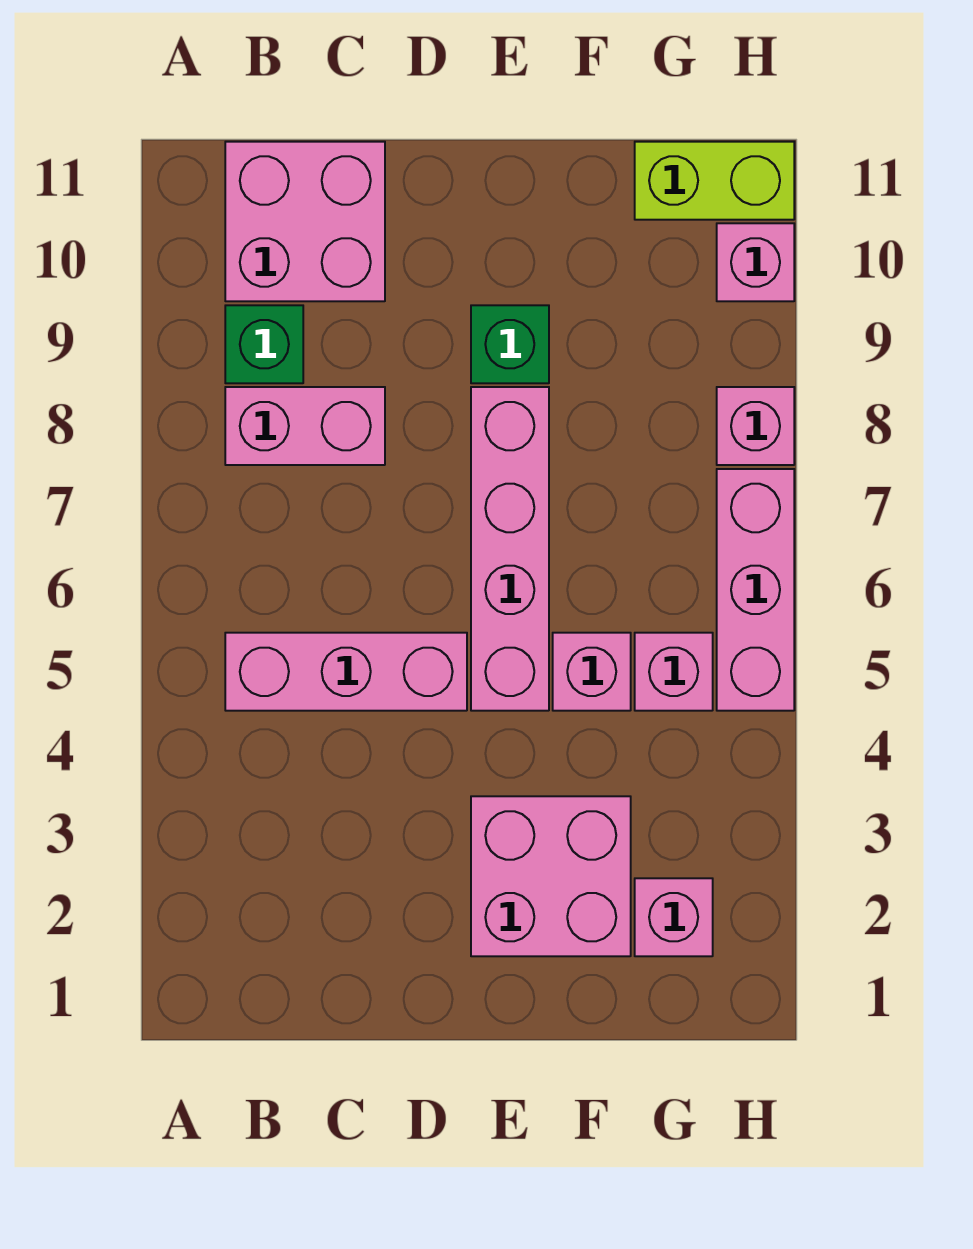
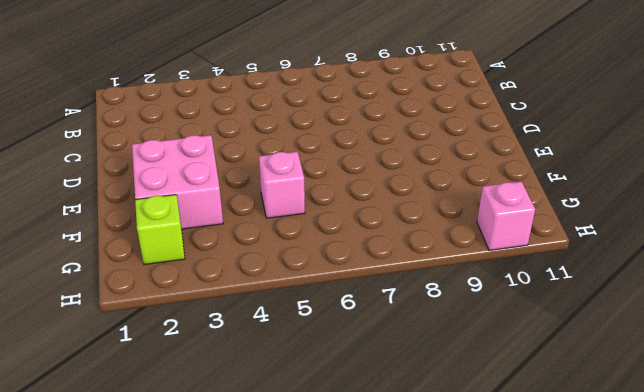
lime 1x1 brick [135,195,185,265] -> pink 1x1 brick [635,878,713,956]
none -> pink 1x3 brick [225,633,467,711]
none -> pink 1x2 brick [225,387,385,465]
none -> green 1x1 brick [225,305,303,383]

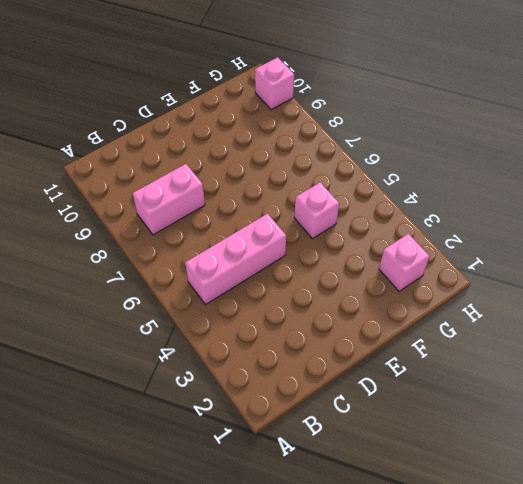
none -> green 1x1 brick [225,305,303,383]
none -> pink 2x2 brick [225,142,385,301]
none -> pink 2x2 brick [471,796,631,956]

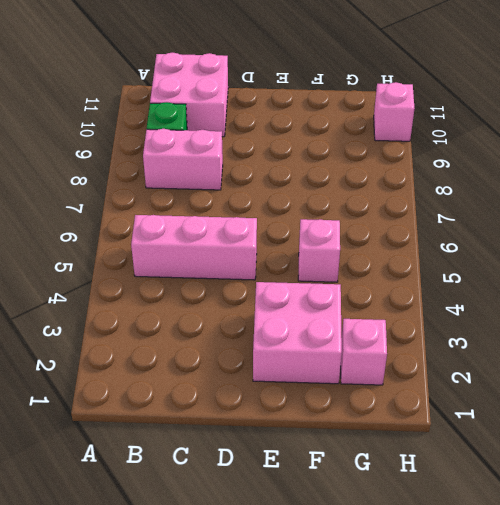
none -> pink 1x4 brick [471,387,549,711]
none -> green 1x1 brick [471,305,549,383]
none -> pink 1x1 brick [635,633,713,711]

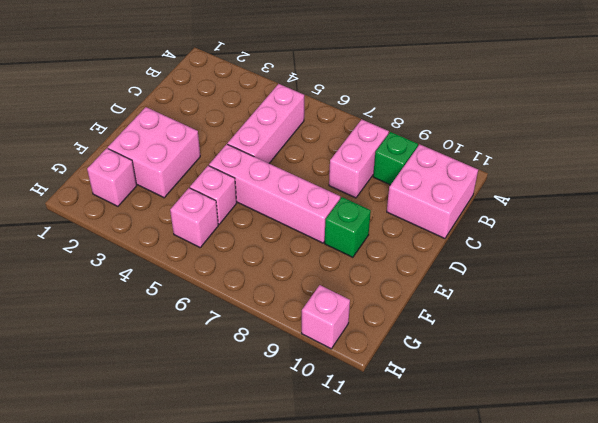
none -> lime 1x2 brick [635,142,794,220]
none -> pink 1x3 brick [717,469,794,711]
none -> pink 1x1 brick [717,387,794,465]

